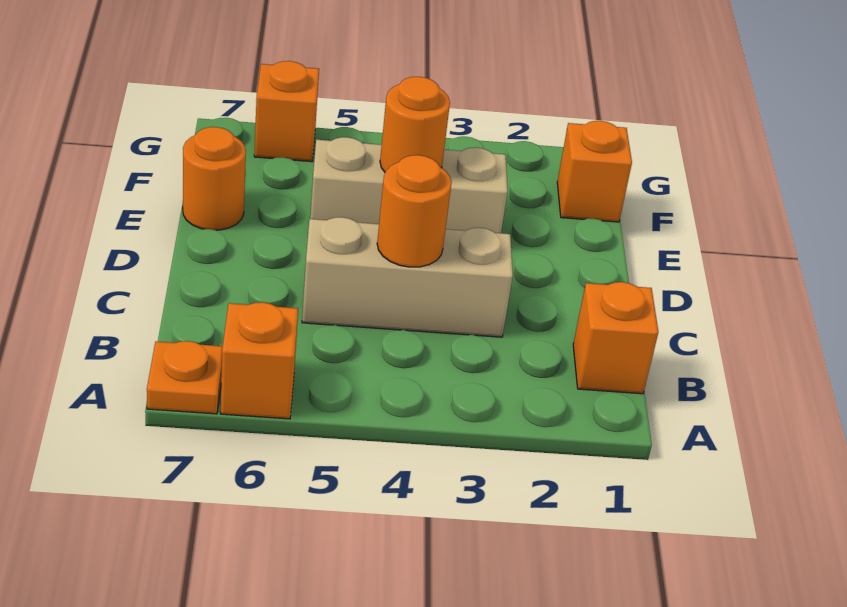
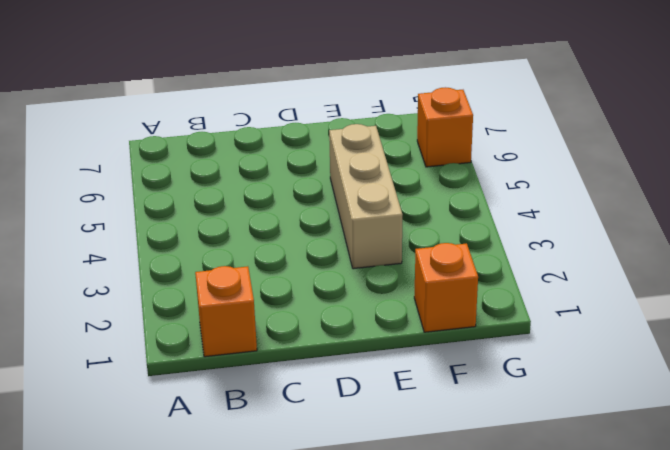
none -> orange 1x1 brick [221,302,298,419]
none -> orange 1x1 plate [147,341,223,414]

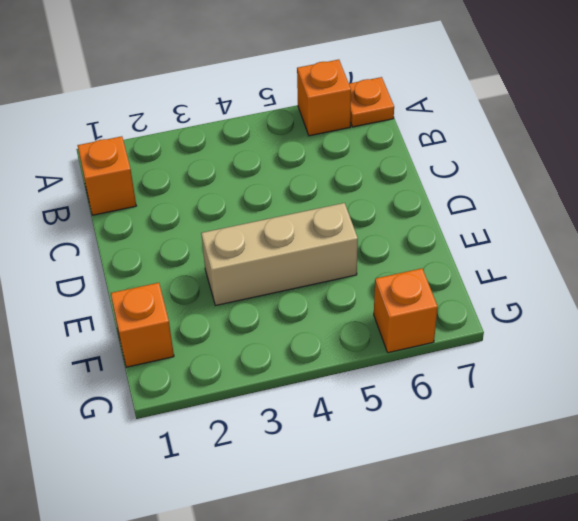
none -> tan 1x3 brick [302,217,513,337]
none -> orange 1x1 round brick [183,127,246,230]

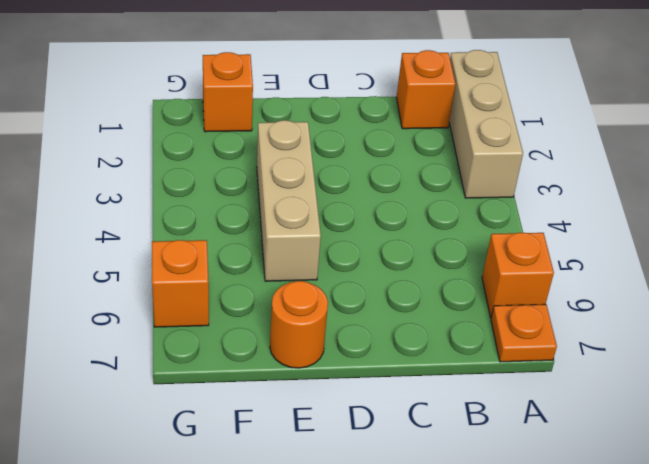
tan 1x3 brick [449,50,523,198] -> tan 1x3 brick moved to [302,217,513,337]
none -> orange 1x1 round brick [377,155,452,267]
none -> orange 1x1 round brick [380,77,450,172]

